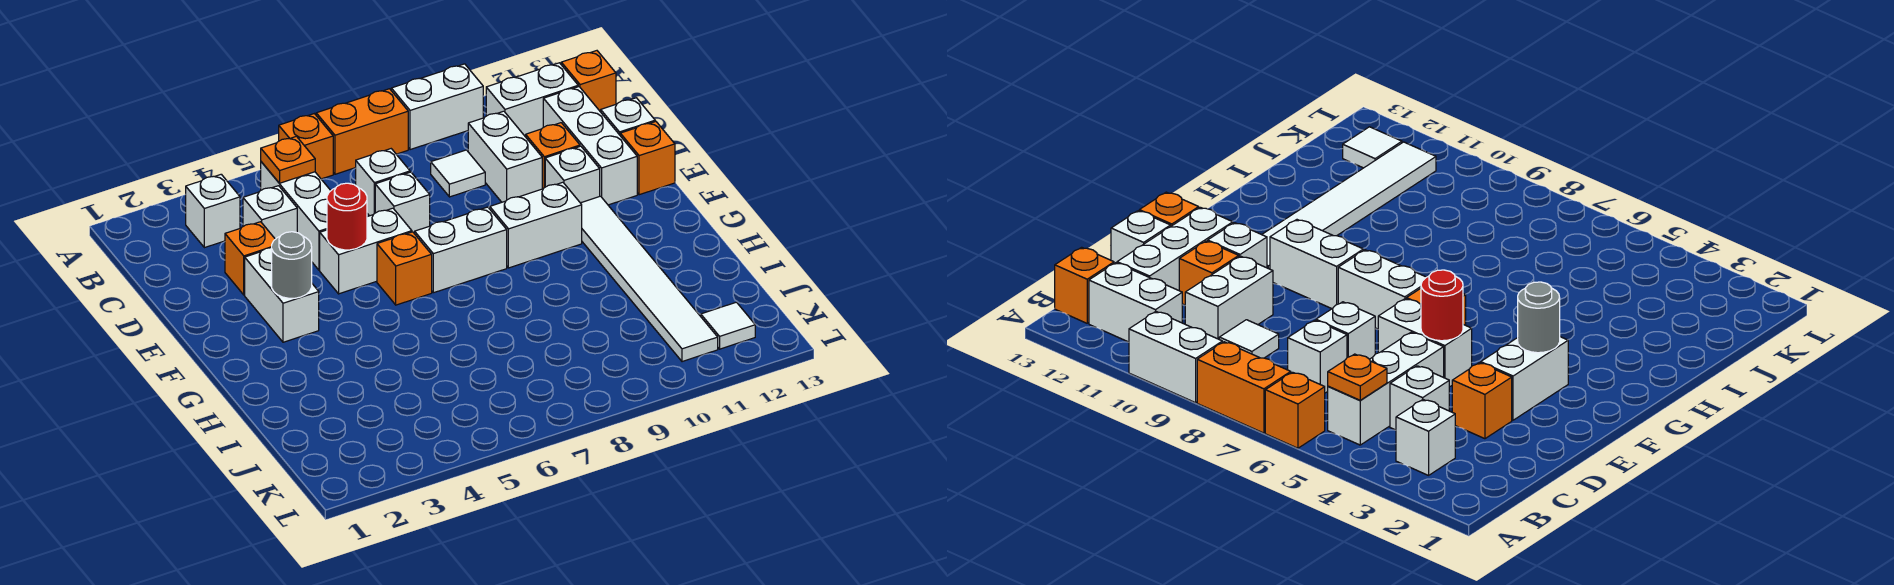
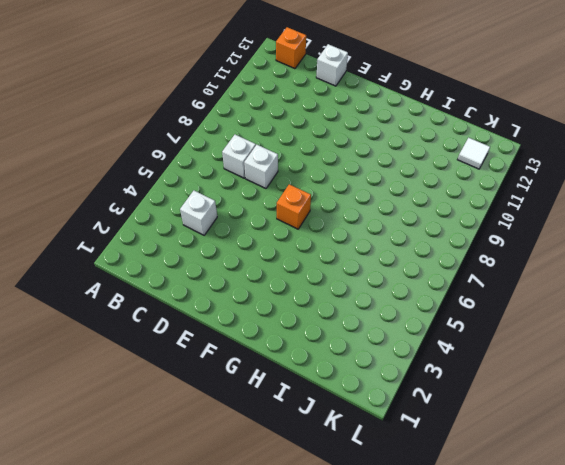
none -> orange 1x1 brick [279,114,333,179]
none -> orange 1x2 brick [316,89,408,174]
none -> white 1x2 brick [391,64,483,150]

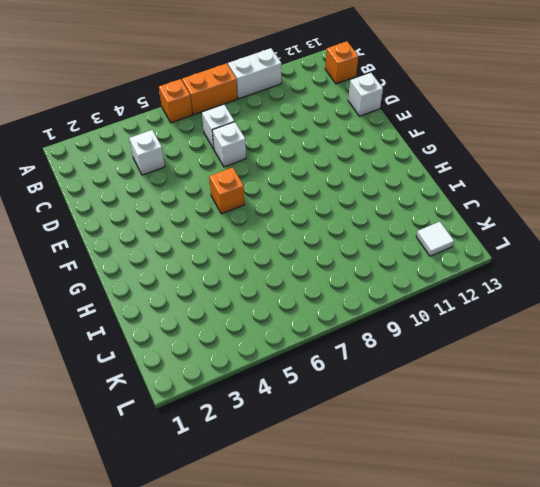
none -> white 1x1 brick [186,174,240,248]
none -> white 1x3 brick [261,162,331,270]
none -> white 1x2 brick [486,63,578,137]

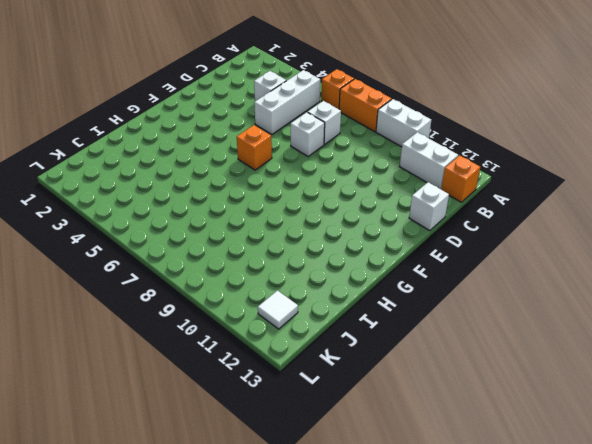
none -> white 1x1 brick [186,174,240,248]
none -> white 1x1 tile [431,150,485,197]
none -> white 1x2 brick [468,111,542,202]

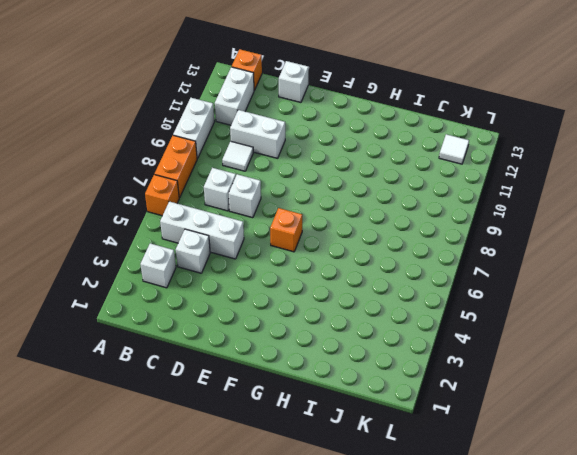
none -> white 1x3 brick [543,87,637,205]
none -> orange 1x1 brick [225,222,275,295]
none -> orange 1x1 brick [526,123,580,189]

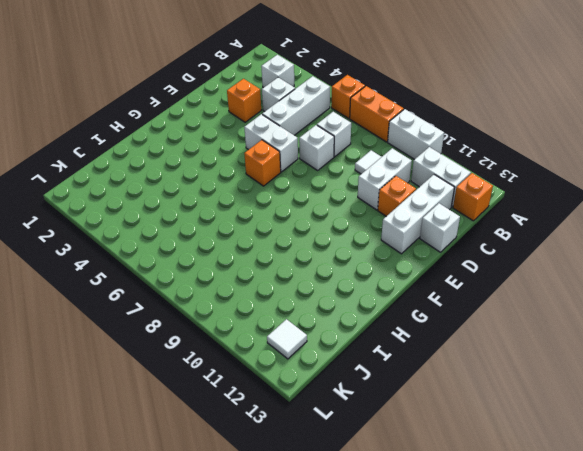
none -> white 1x2 brick [245,248,319,342]
none -> white 1x1 brick [545,146,600,203]
none -> orange 1x1 brick [620,121,675,195]

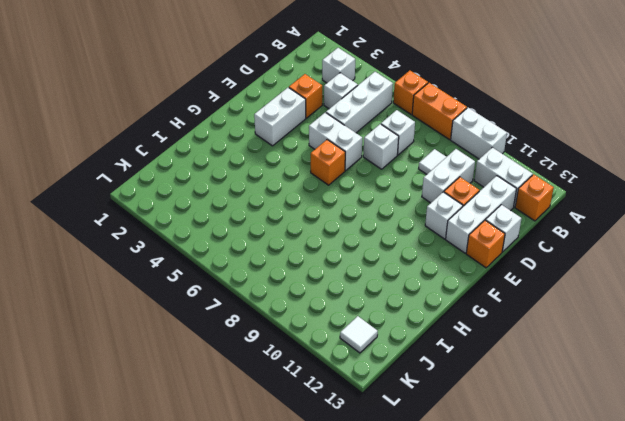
none -> white 1x2 brick [415,207,507,293]
none -> white 1x2 brick [490,182,582,268]
none -> white 1x6 tile [581,196,718,362]

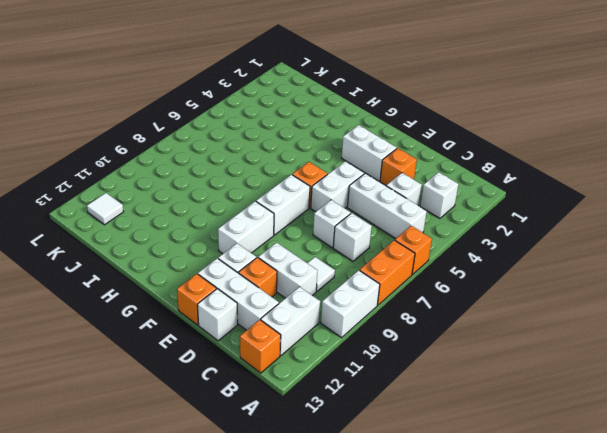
none -> white 1x6 tile [581,196,718,362]
none -> orange 1x1 plate [261,136,315,183]
none -> red 1x1 round brick [327,183,367,250]

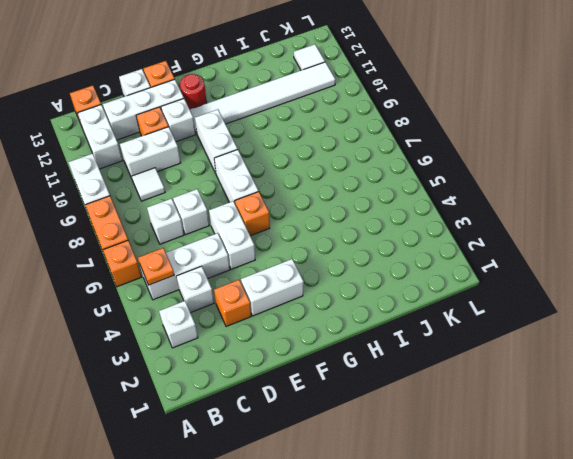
red 1x1 round brick [180,74,207,109] -> red 1x1 round brick moved to [327,183,367,250]
none -> grey 1x1 round brick [272,232,312,298]

